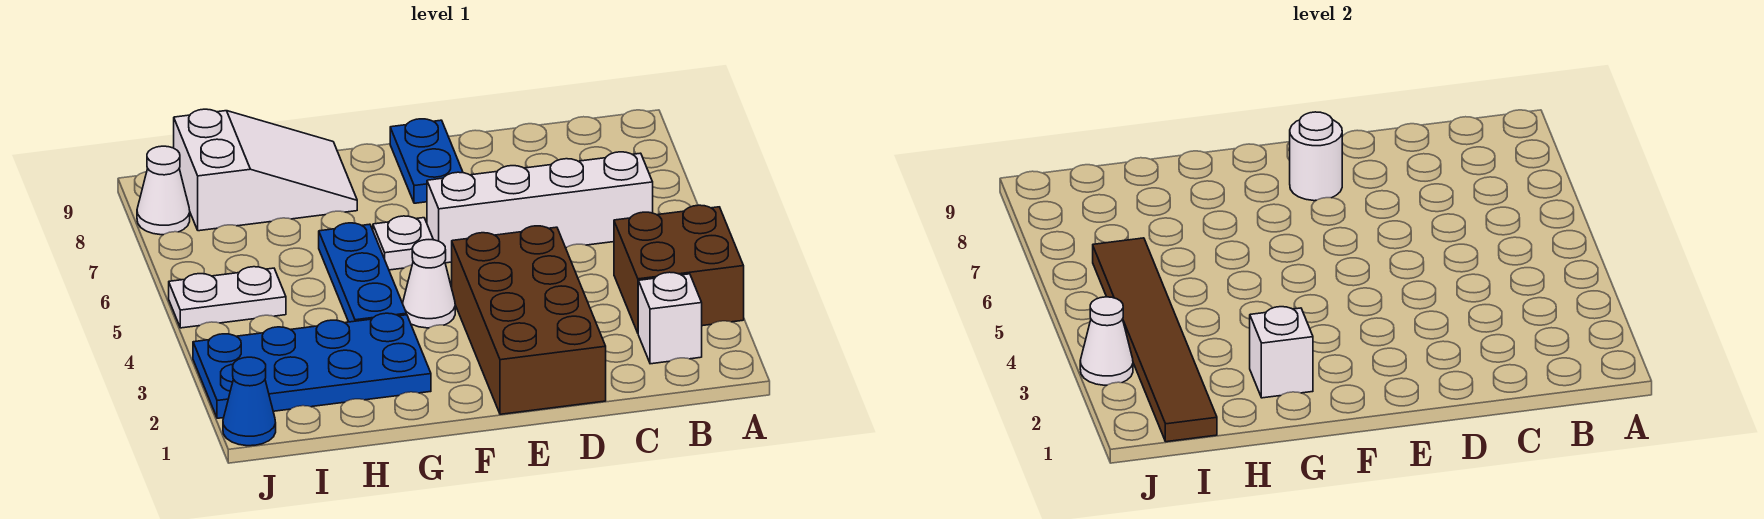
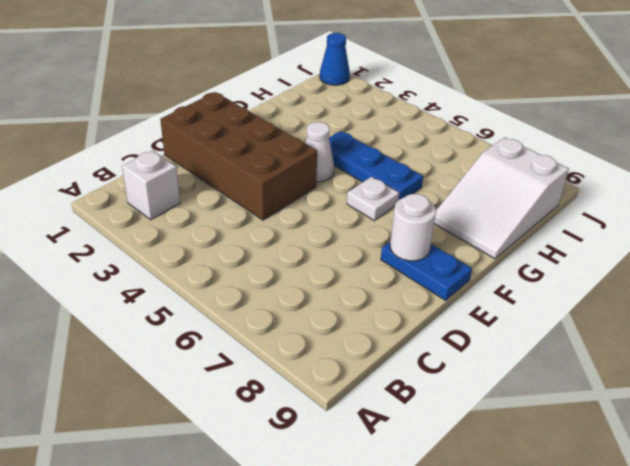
none -> brown 2x2 brick [614,205,744,333]
none -> white 1x4 brick [427,152,653,263]
none -> blue 2x4 plate [193,313,431,418]

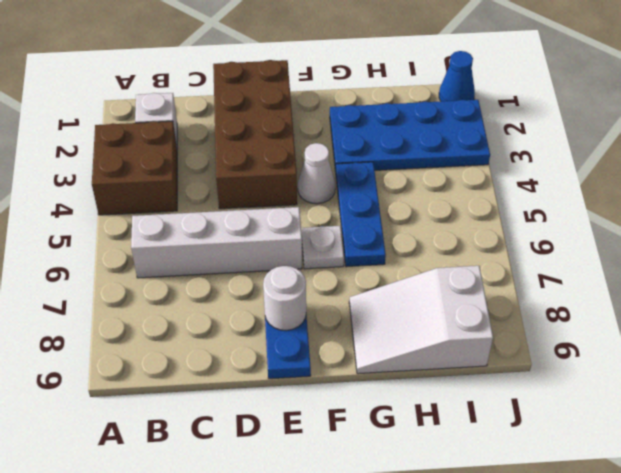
none -> white 1x2 plate [169,267,286,328]
none -> white 1x1 cone [137,146,190,235]
none -> white 1x1 brick [1250,307,1313,398]

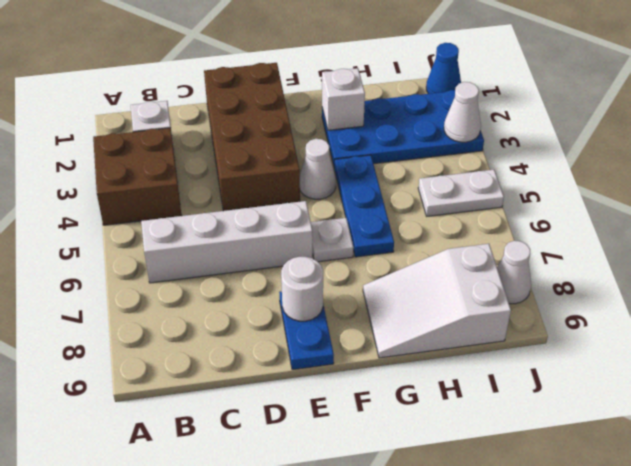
none -> brown 1x6 tile [1093,238,1217,442]

